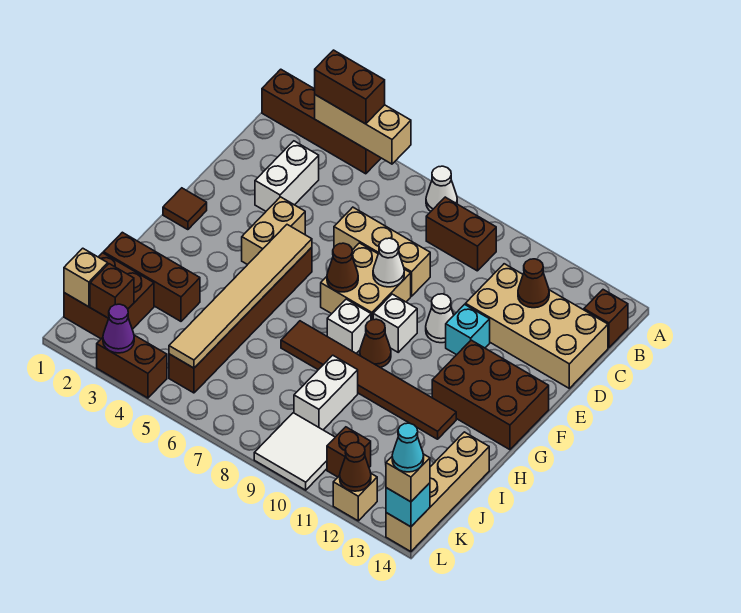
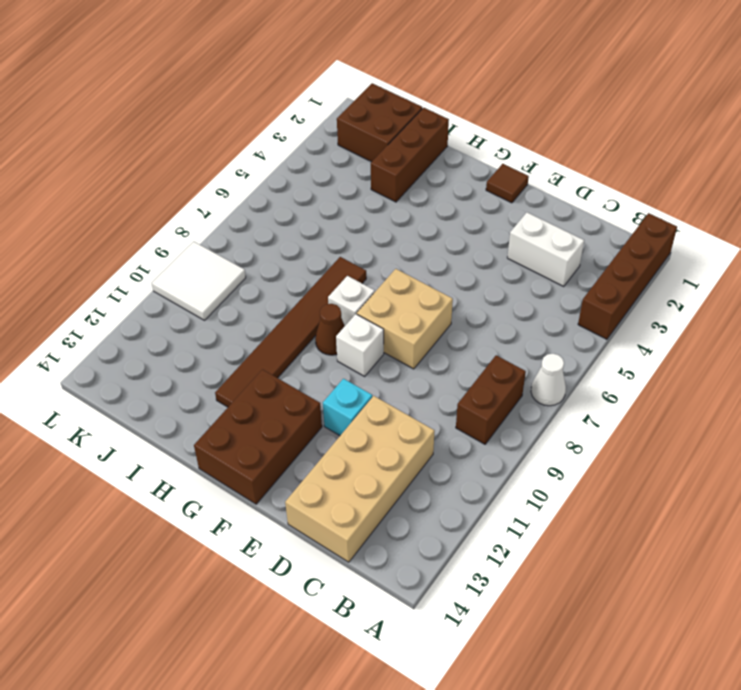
none -> brown 1x1 brick [584,290,628,348]
none -> tan 1x3 brick [334,207,430,296]
none -> tan 1x2 brick [242,197,305,265]
none -> white 1x1 cone [426,294,454,343]

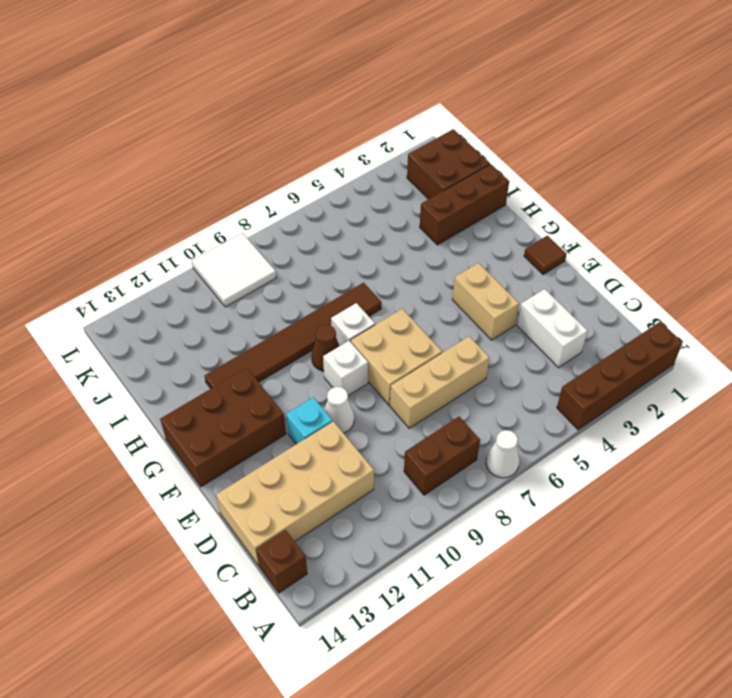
none -> brown 1x6 brick [169,247,312,393]
none -> white 1x2 brick [294,355,358,430]
none -> tan 1x4 brick [386,432,489,552]
none -> brown 1x1 brick [327,427,371,477]

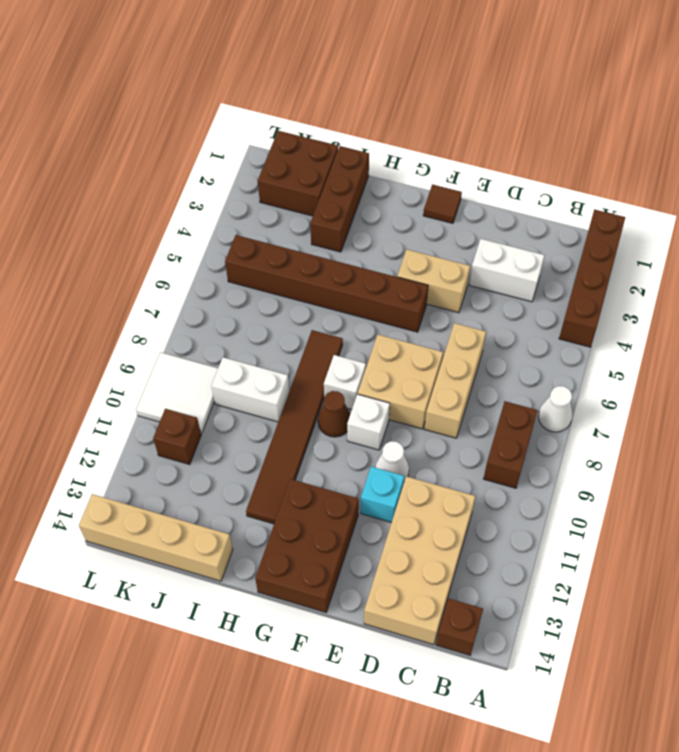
none -> brown 1x2 brick [97,335,167,398]
none -> tan 1x1 brick [333,474,377,521]
none -> tan 1x3 brick [315,95,411,164]
none -> brown 1x1 cone [518,259,549,308]

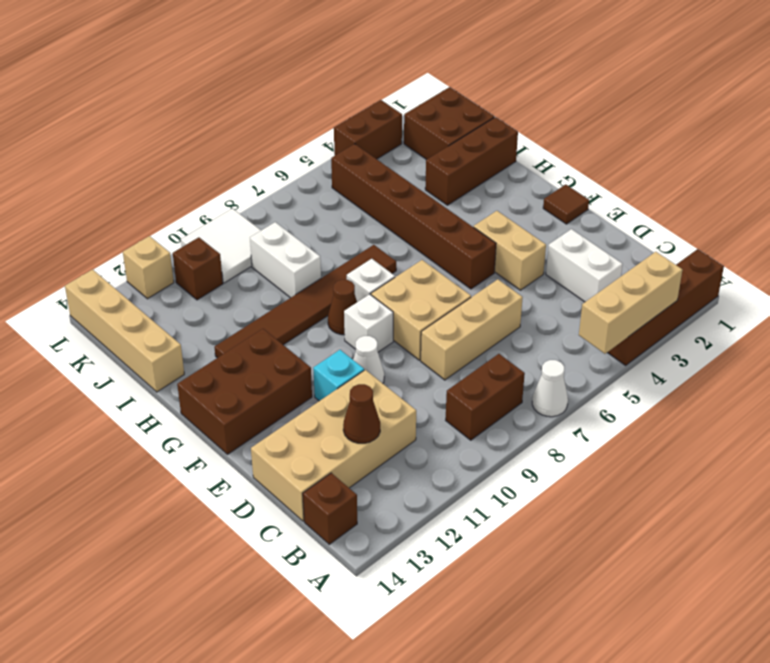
none -> white 1x1 cone [373,238,404,287]
none -> tan 1x6 tile [169,225,312,368]
none -> brown 1x1 cone [327,243,358,292]
none -> tan 1x1 brick [64,248,108,307]

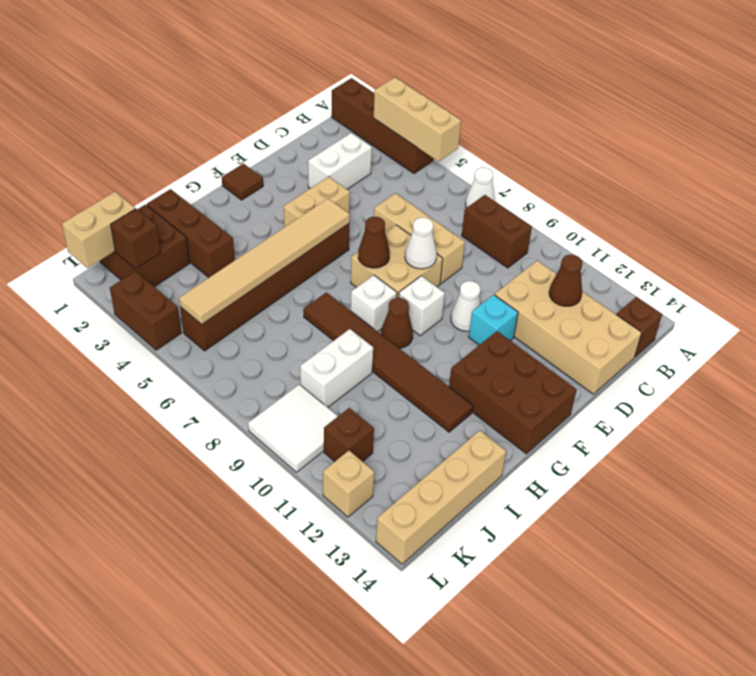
tan 1x2 brick [62,192,135,268] -> tan 1x1 brick [64,248,108,307]
none -> purple 1x1 cone [103,304,134,353]
none -> brown 1x1 cone [340,442,371,491]
none -> cyan 1x1 brick [386,483,430,527]
none -> brown 1x2 brick [315,50,385,124]

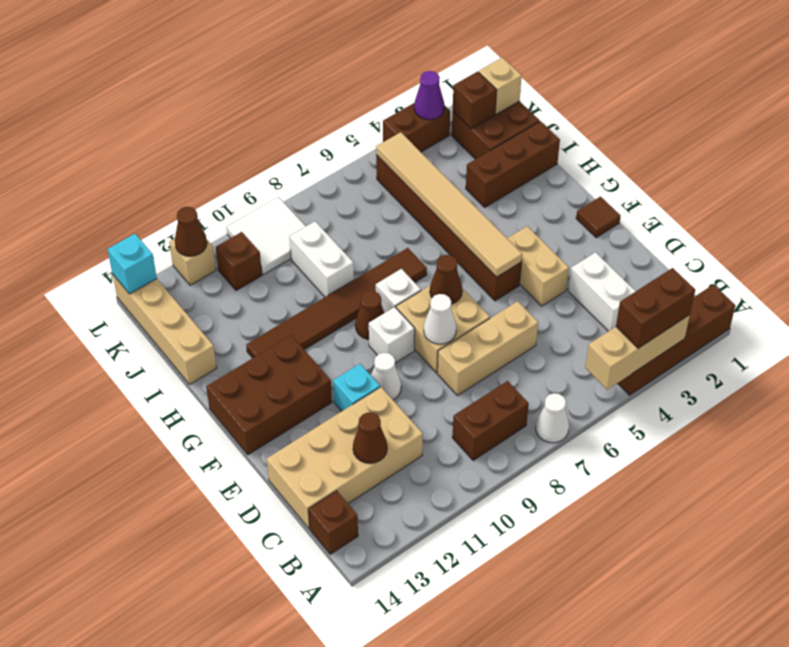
none -> tan 1x1 brick [386,454,430,502]
none -> cyan 1x1 cone [392,423,424,472]

